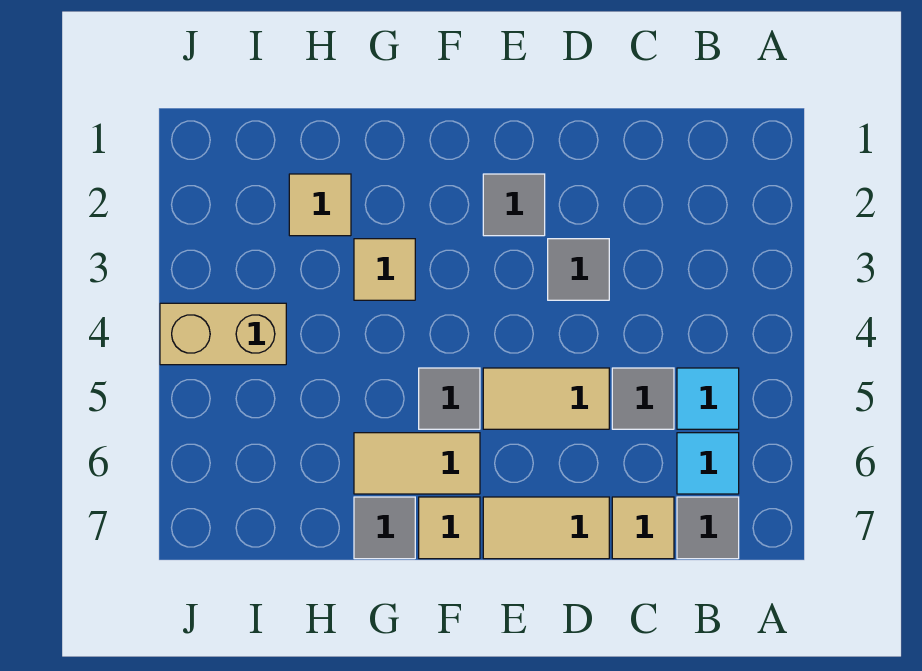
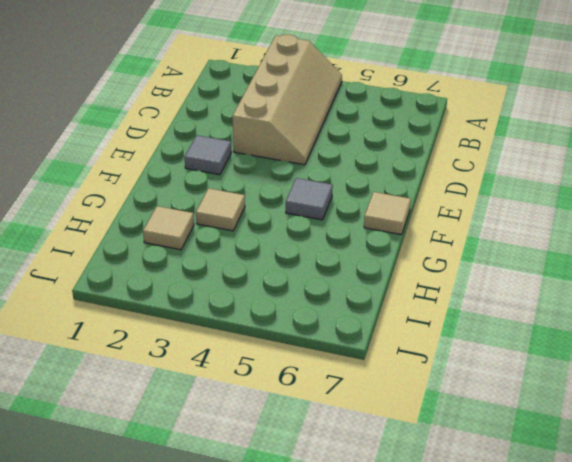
tan 2x4 slope [232,35,342,165] -> grey 1x1 tile [548,239,609,300]
none -> cyan 1x1 tile [677,368,739,429]
none -> cyan 1x1 tile [677,433,739,494]
none -> grey 1x1 tile [677,497,739,559]

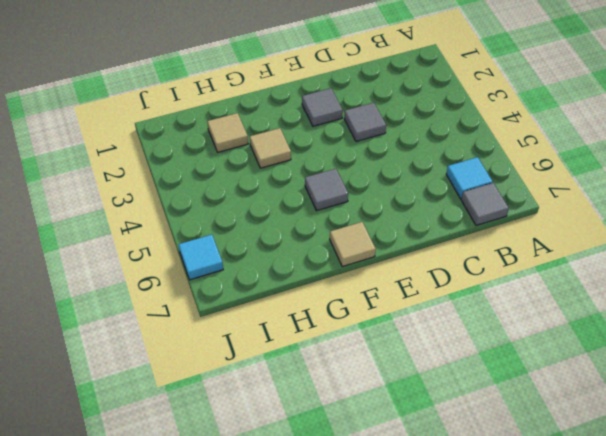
cyan 1x1 tile [178,235,223,280] -> cyan 1x1 tile moved to [677,368,739,429]
none -> grey 1x1 tile [612,368,674,429]
none -> tan 1x1 tile [612,497,674,559]
none -> tan 1x2 tile [483,368,609,429]

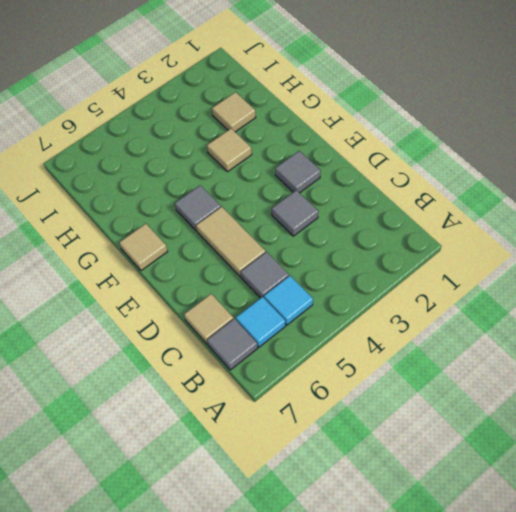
none -> tan 1x2 tile [483,497,609,559]
none -> tan 1x2 tile [354,433,480,494]
none -> grey 1x1 tile [354,497,415,559]

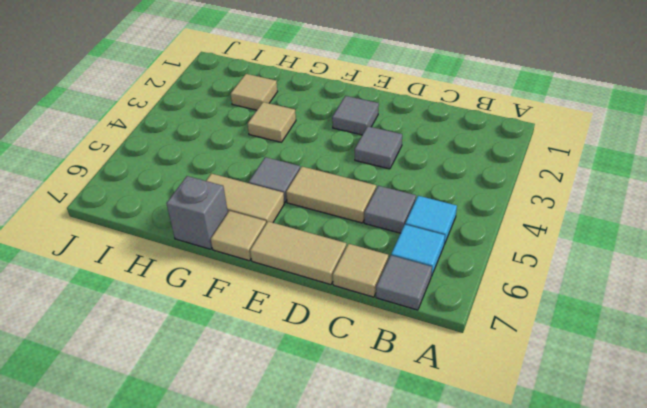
grey 1x1 brick [166,176,228,249] -> grey 1x1 tile [354,497,415,559]
none -> tan 1x2 brick [160,303,286,365]

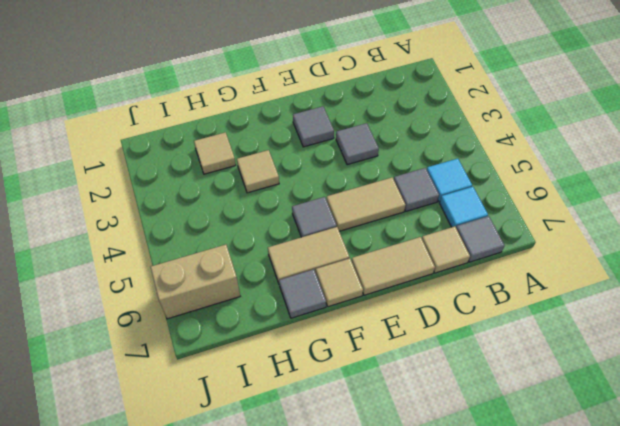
tan 1x2 brick [151,245,240,319] -> tan 1x2 brick moved to [160,303,286,365]

